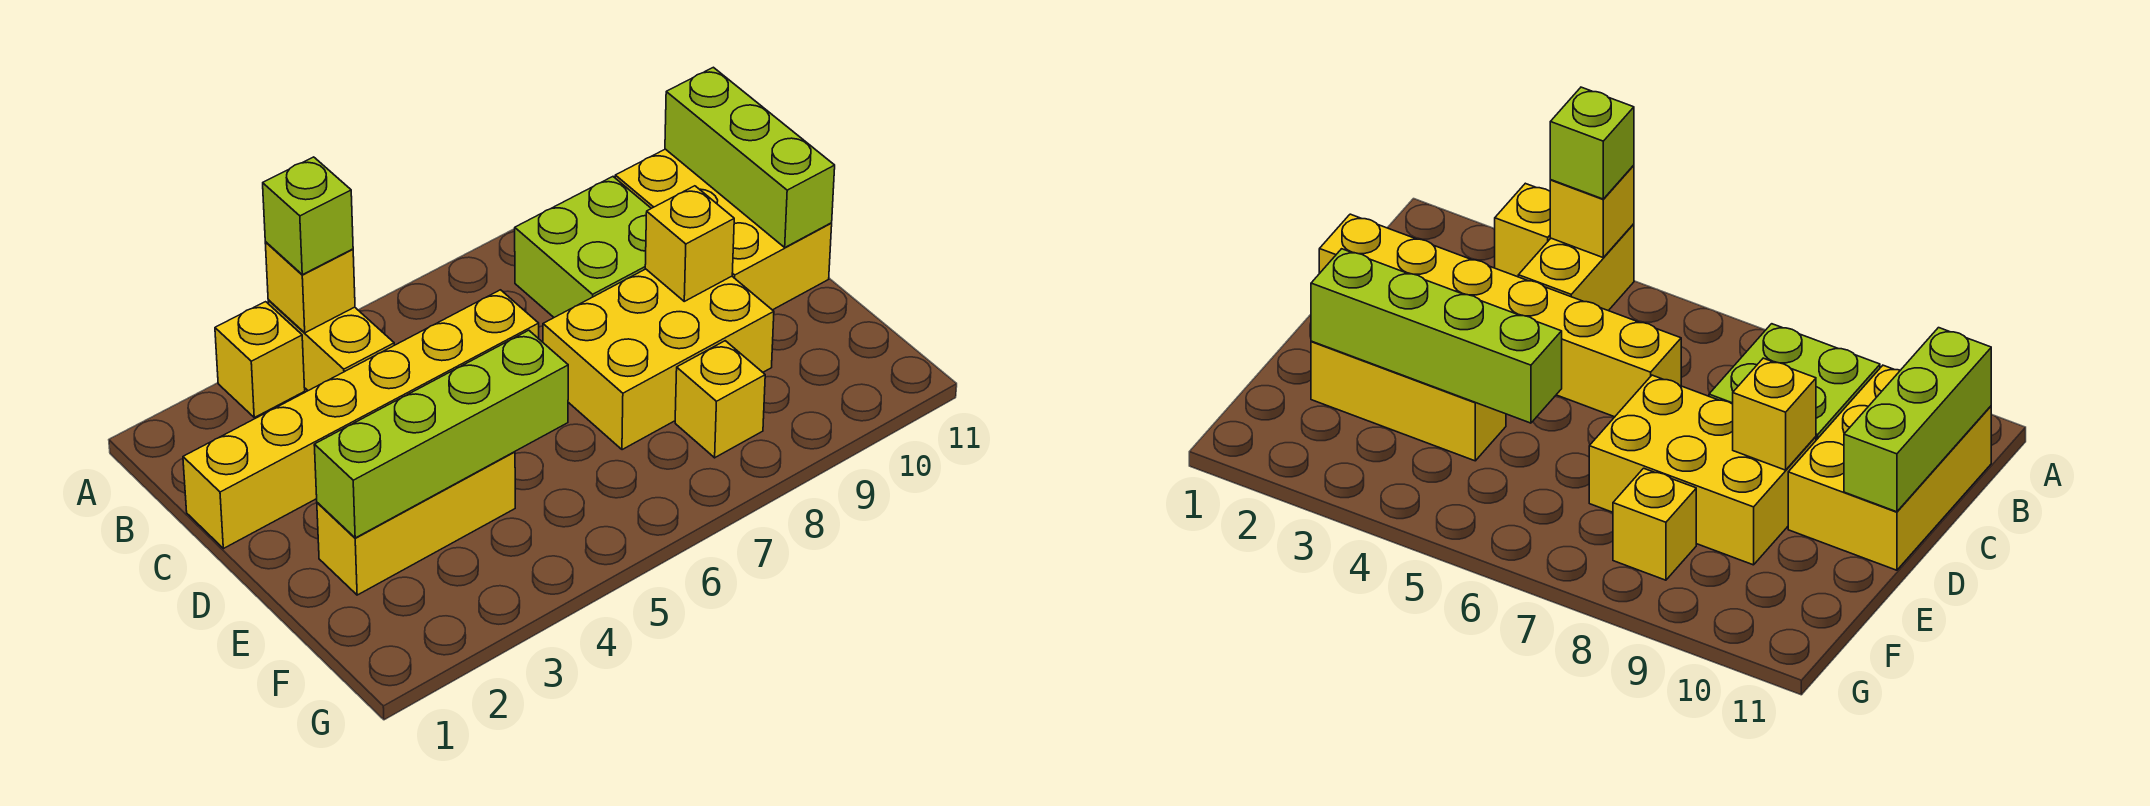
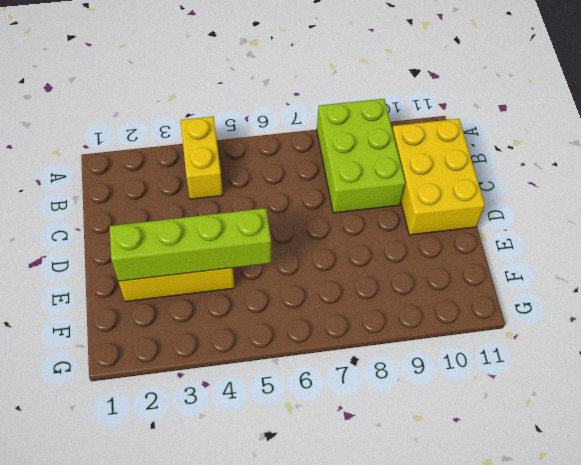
lime 2x3 brick [317,99,405,213] -> lime 2x2 brick [515,177,651,317]
none -> yellow 1x1 brick [215,302,305,418]
none -> yellow 1x6 brick [183,290,539,549]
none -> yellow 2x3 brick [543,269,774,450]

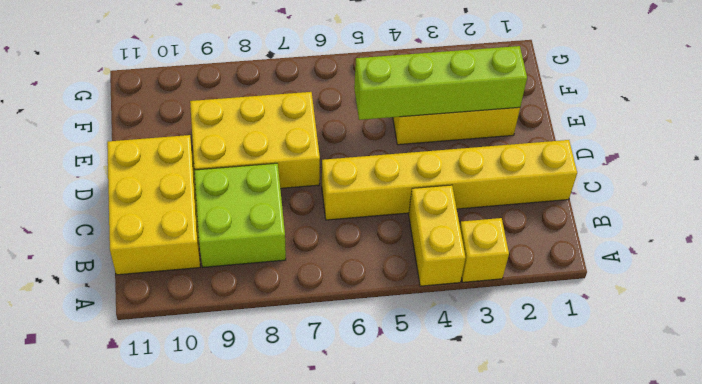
none -> yellow 1x1 brick [675,341,765,458]
none -> yellow 1x1 brick [265,242,355,333]
none -> lime 1x3 brick [665,67,835,247]

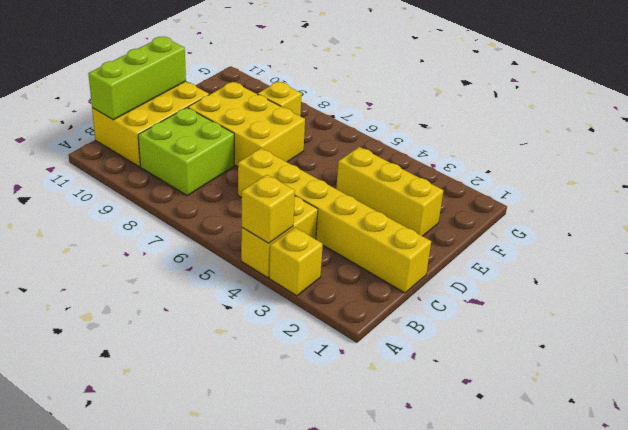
none -> yellow 1x1 brick [645,186,734,301]
none -> lime 1x4 brick [314,330,568,538]
none -> lime 1x1 brick [263,157,353,275]

